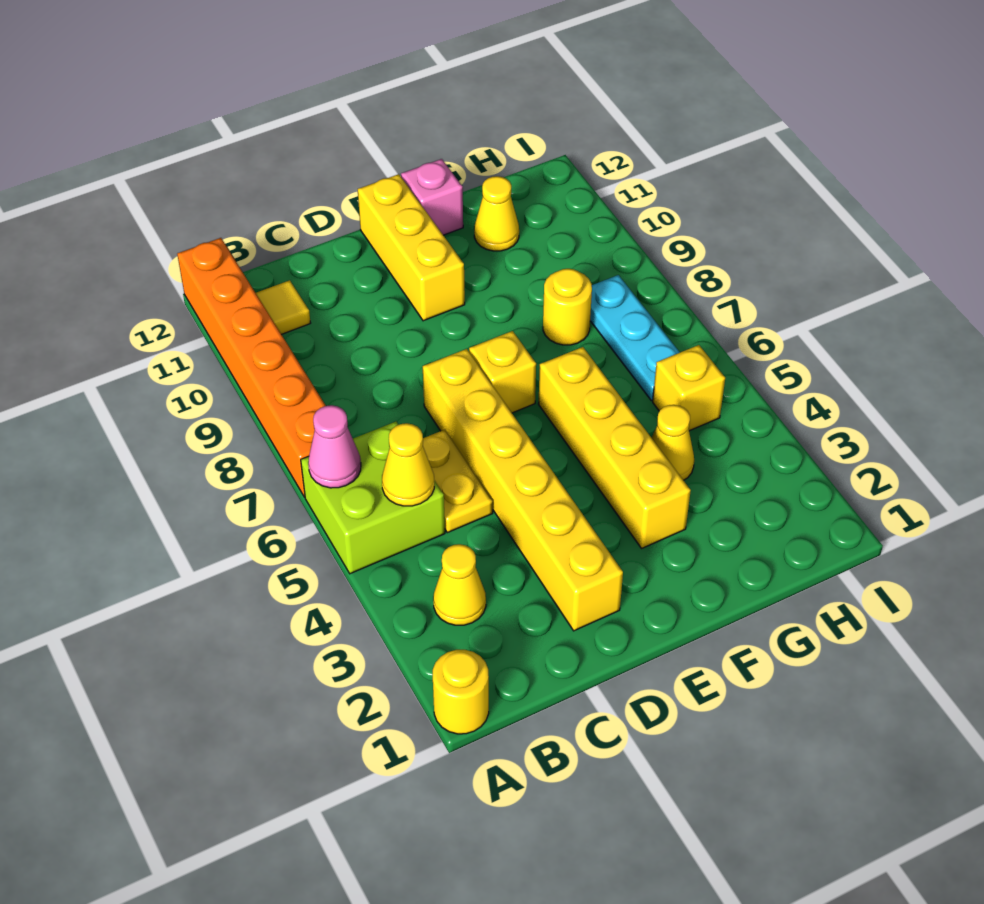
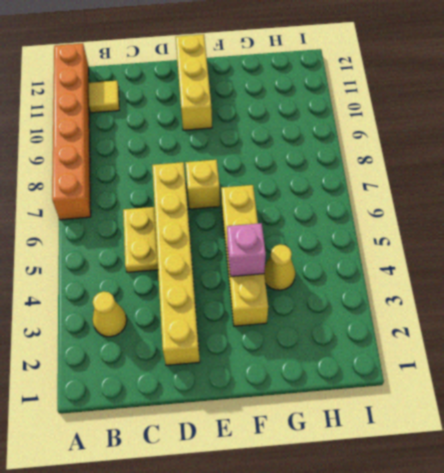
pink 1x1 brick [227,223,266,277] -> pink 1x1 brick moved to [401,159,463,235]
none -> yellow 1x1 round brick [433,650,489,734]
none -> lime 2x2 brick [301,422,445,574]
none -> yellow 1x1 round brick [543,269,592,345]

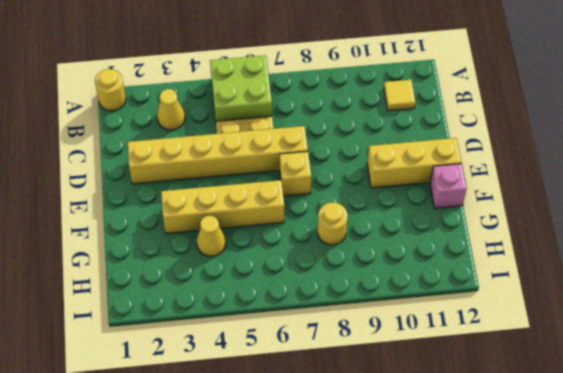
none -> orange 1x6 brick [177,238,326,497]
none -> yellow 1x1 cone [474,176,519,251]
none -> yellow 1x1 brick [653,345,725,431]

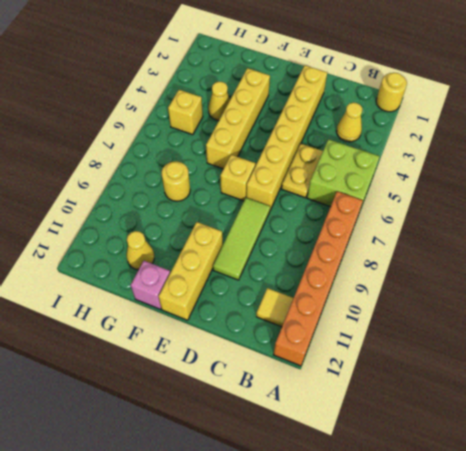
lime 1x3 tile [213,198,270,280] -> none
none -> cyan 1x3 plate [590,275,680,401]
none -> pink 1x1 cone [308,405,361,488]
none -> yellow 1x1 cone [382,423,434,506]

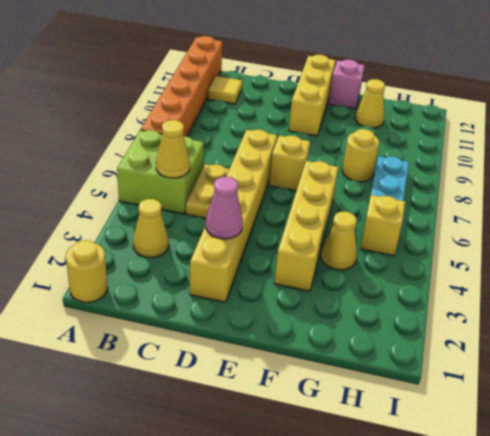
pink 1x1 cone [206,177,243,239] -> pink 1x1 cone moved to [308,405,361,488]

